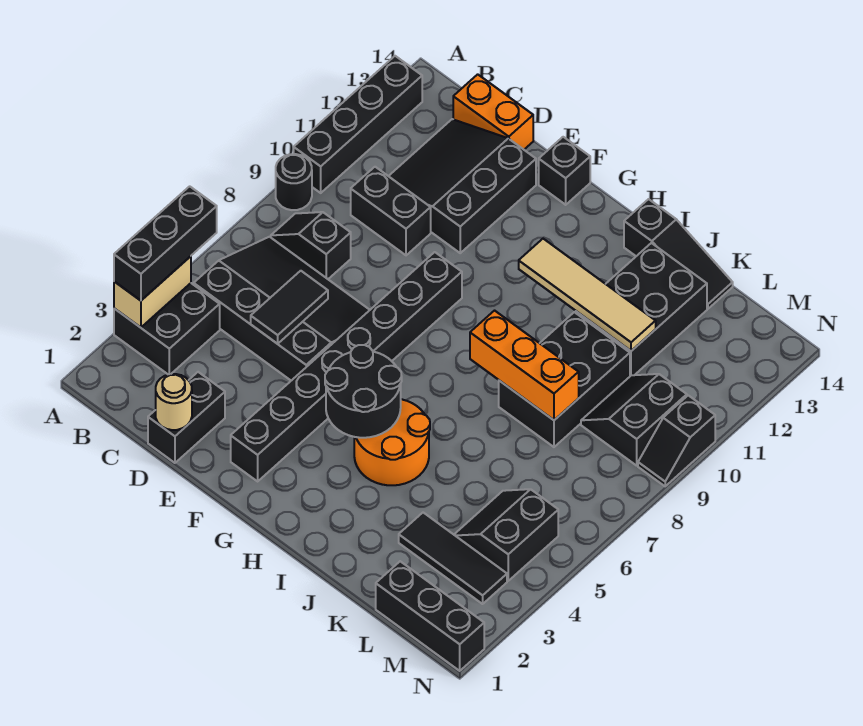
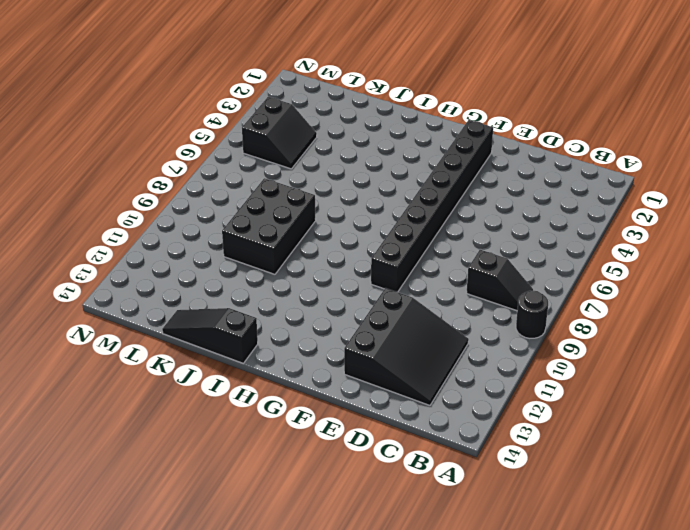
none -> black 2x2 brick [114,283,220,375]
none -> black 1x4 brick [294,56,422,193]
none -> black 3x4 slope [194,237,369,381]

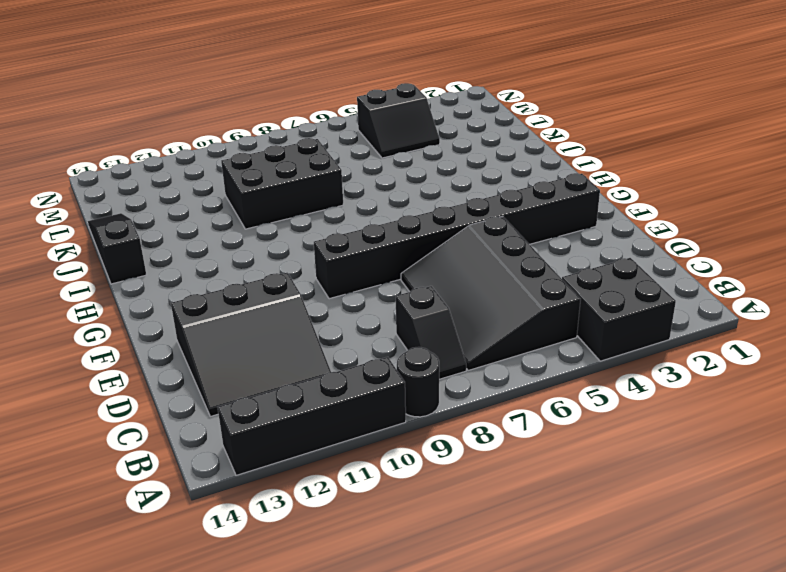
none -> black 1x2 brick [351,167,431,255]
none -> orange 1x2 brick [453,74,533,149]
none -> black 1x2 brick [148,372,225,463]

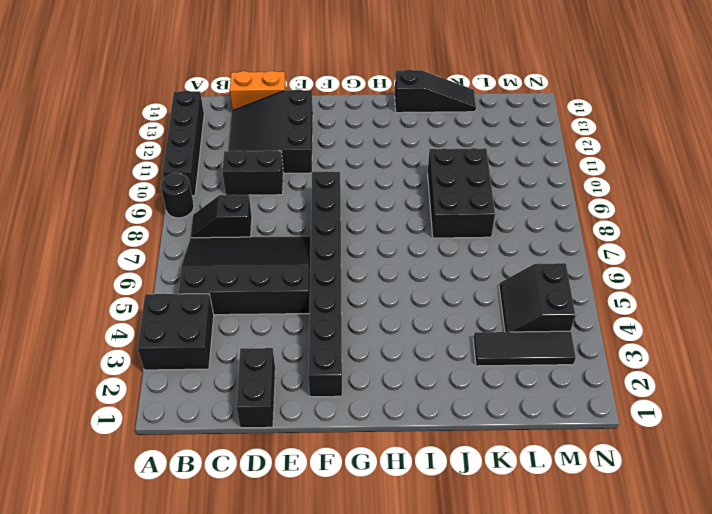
none -> black 1x1 brick [539,137,590,205]
none -> orange 2x2 round brick [354,399,430,485]
none -> black 2x3 brick [576,243,707,376]

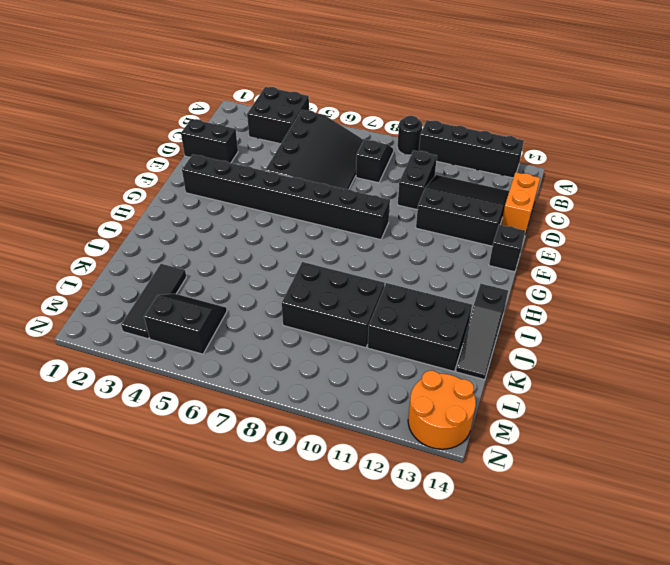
orange 2x2 round brick [408,371,476,449] -> orange 2x2 round brick moved to [354,399,430,485]
none -> black 1x3 brick [376,561,484,671]
none -> black 2x2 slope [581,374,687,466]
none -> black 1x2 slope [638,395,715,486]

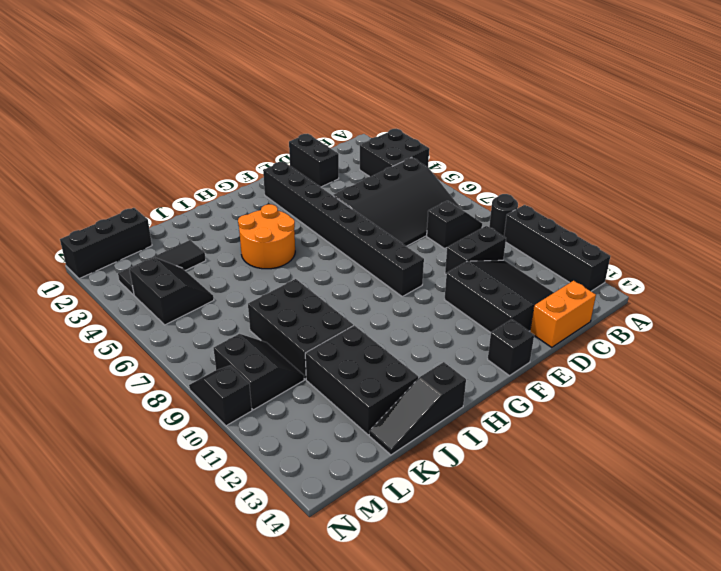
none -> tan 1x2 brick [114,256,191,327]
none -> tan 1x1 round brick [156,374,192,430]
none -> black 1x2 tile [251,271,328,344]

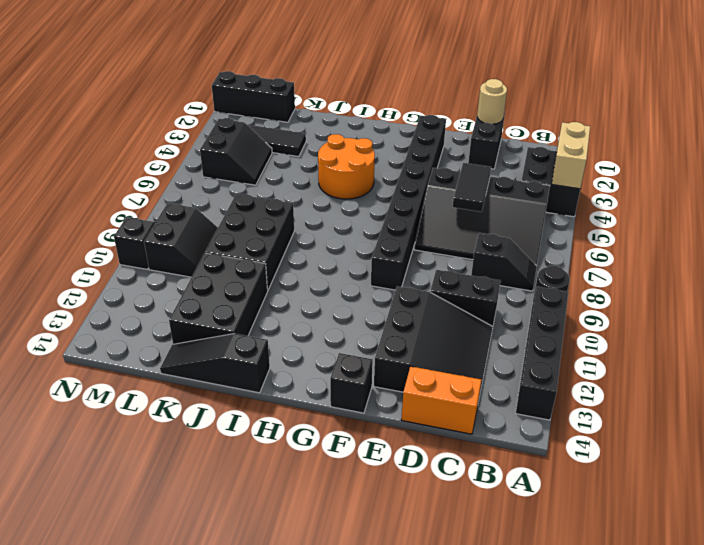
none -> black 2x2 round brick [325,345,402,438]
none -> tan 1x4 tile [519,239,656,351]
none -> orange 1x3 brick [470,311,579,420]

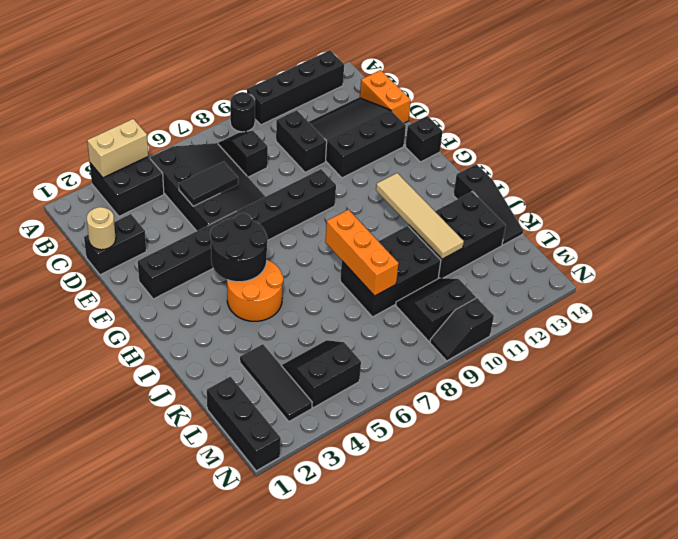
none -> black 1x3 brick [114,186,217,300]

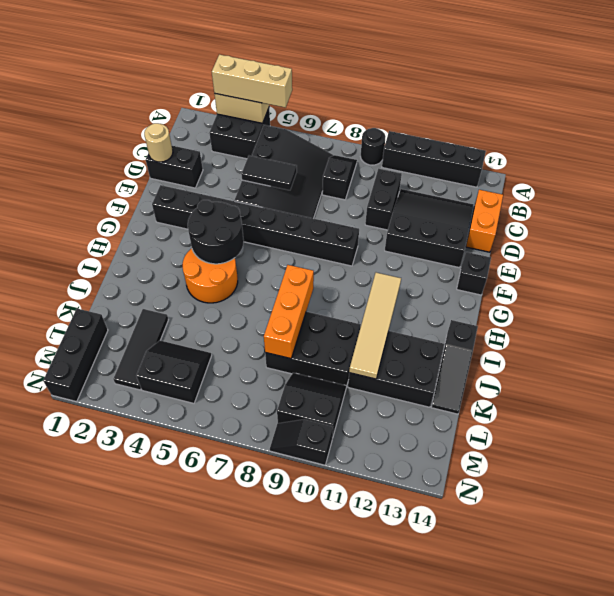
tan 1x3 brick [212,54,292,108] -> black 1x3 brick [114,186,217,300]

